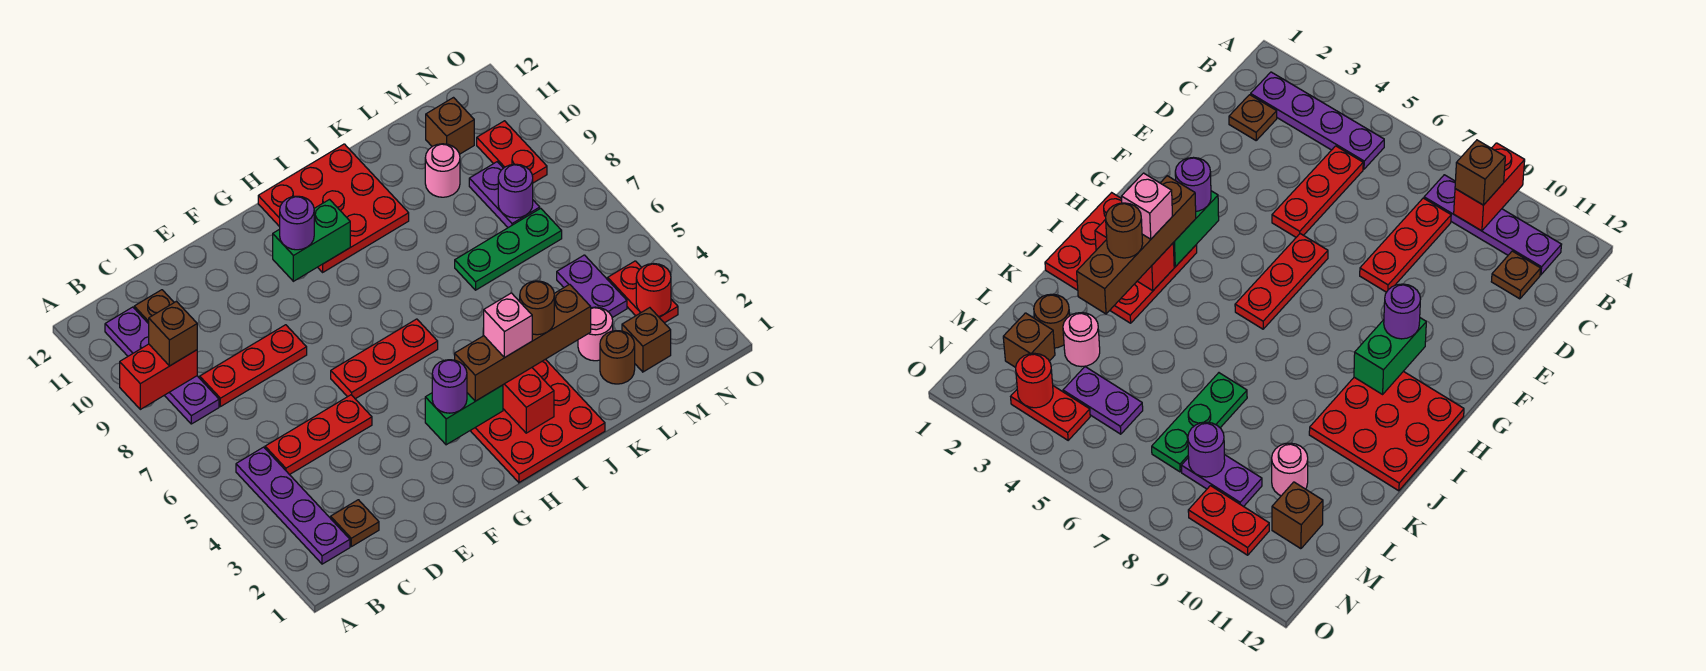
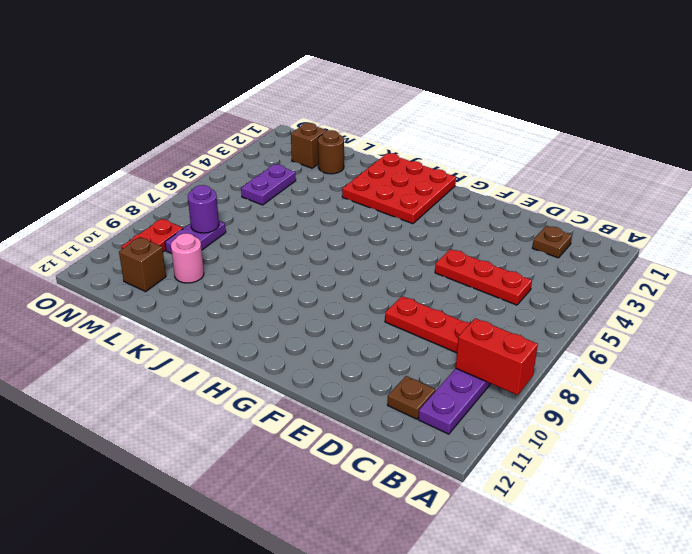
none -> purple 1x4 plate [236,447,350,564]
none -> red 1x3 plate [331,319,438,399]
none -> red 3x3 plate [258,144,409,272]
none -> green 1x3 plate [455,208,562,290]

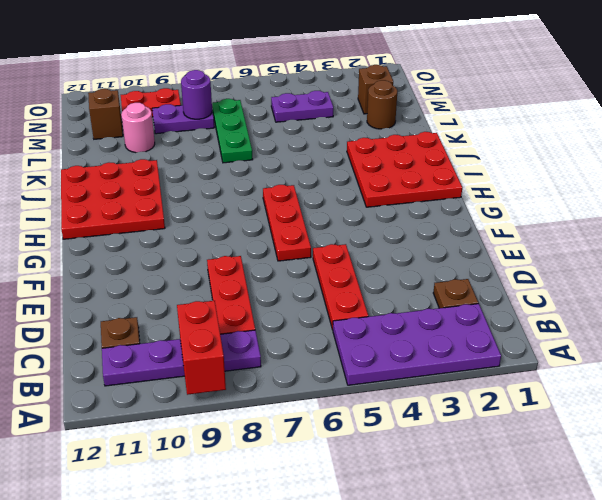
purple 2x4 plate [333,304,501,385] -> purple 1x4 plate [236,447,350,564]
none -> pink 1x1 round brick [578,307,613,361]
none -> red 1x2 plate [608,261,678,323]
none -> green 1x2 brick [425,385,503,445]
none -> green 1x2 brick [273,200,350,281]

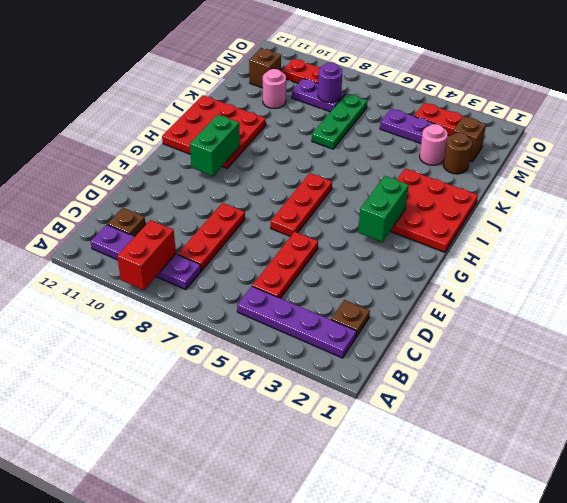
none -> red 1x2 brick [503,368,554,433]
none -> red 1x1 round brick [636,264,671,317]
none -> brown 1x1 brick [149,301,197,366]
none -> purple 1x1 round brick [432,360,467,413]

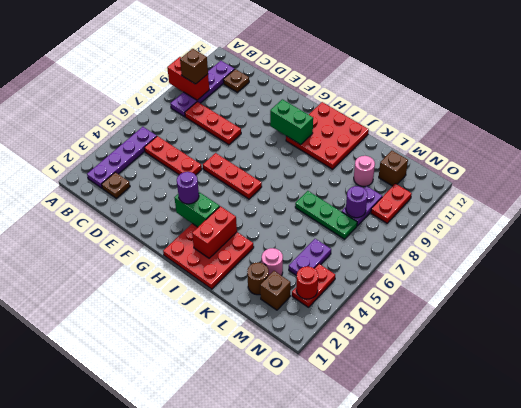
none -> purple 1x1 round brick [280,196,314,250]
none -> brown 1x4 brick [455,284,591,401]
none -> pink 1x1 brick [484,293,532,357]
none -> brown 1x1 round brick [520,281,554,335]

